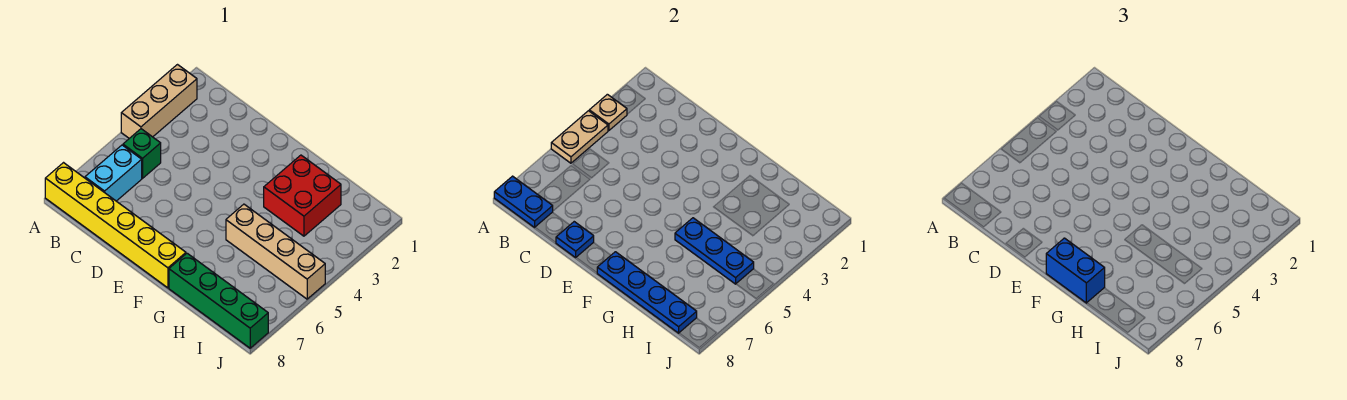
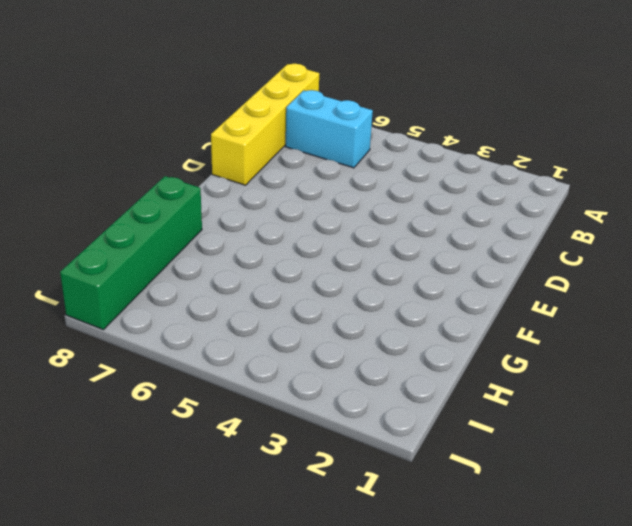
yellow 1x4 brick [211,64,319,185] -> yellow 1x6 brick [45,163,186,288]
none -> tan 1x3 brick [121,65,197,138]
none -> green 1x1 brick [123,129,161,178]
none -> red 2x2 brick [264,155,341,236]

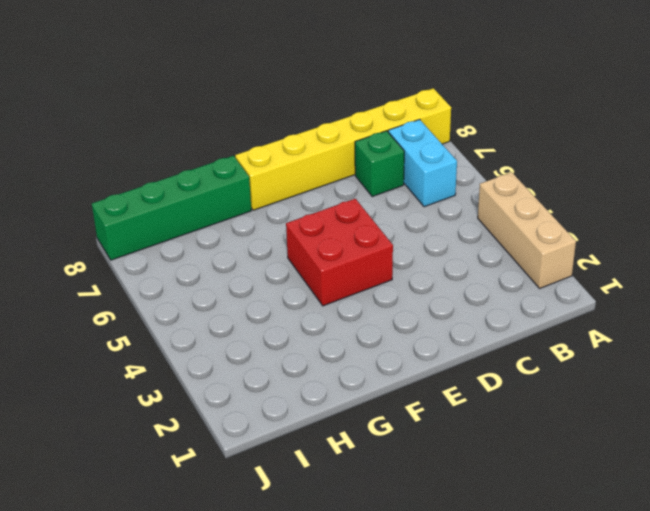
green 1x1 brick [355,131,404,196] -> green 1x1 brick moved to [123,129,161,178]
red 2x2 brick [286,199,393,306] -> red 2x2 brick moved to [264,155,341,236]
none -> tan 1x4 brick [226,204,325,299]
none -> tan 1x1 plate [589,94,627,131]
none -> tan 1x2 plate [551,111,608,163]

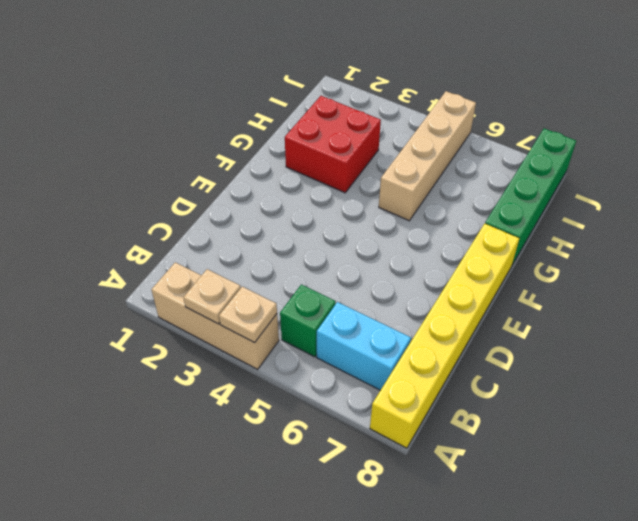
tan 1x1 plate [219,286,277,343] -> tan 1x2 plate [551,111,608,163]
none -> blue 1x2 plate [494,176,553,227]
none -> blue 1x1 plate [556,222,594,257]
none -> blue 1x4 plate [597,252,697,333]

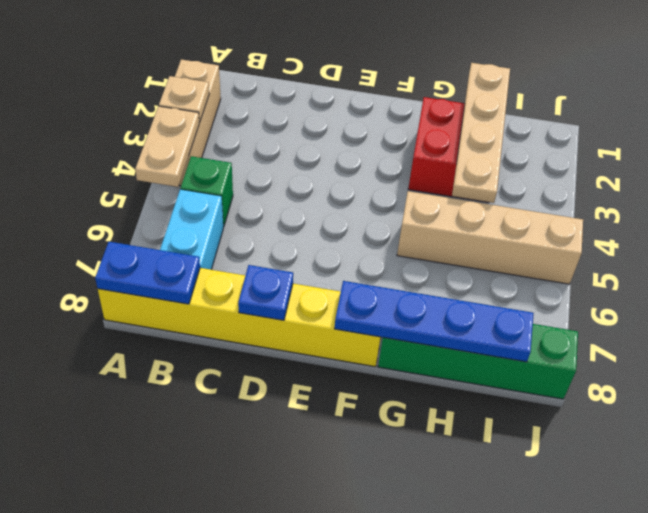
tan 1x4 plate [452,63,510,203] -> none
none -> blue 1x3 plate [675,218,754,284]
none -> blue 1x2 brick [1046,238,1105,303]

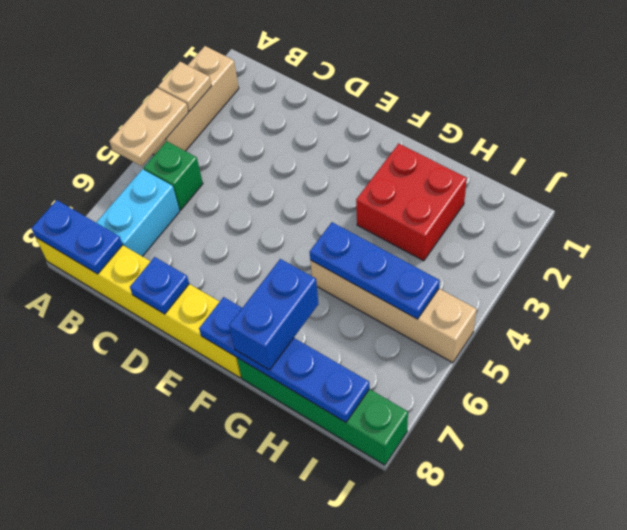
blue 1x2 brick [229,259,319,370] -> blue 1x2 brick turned to [1046,238,1105,303]

